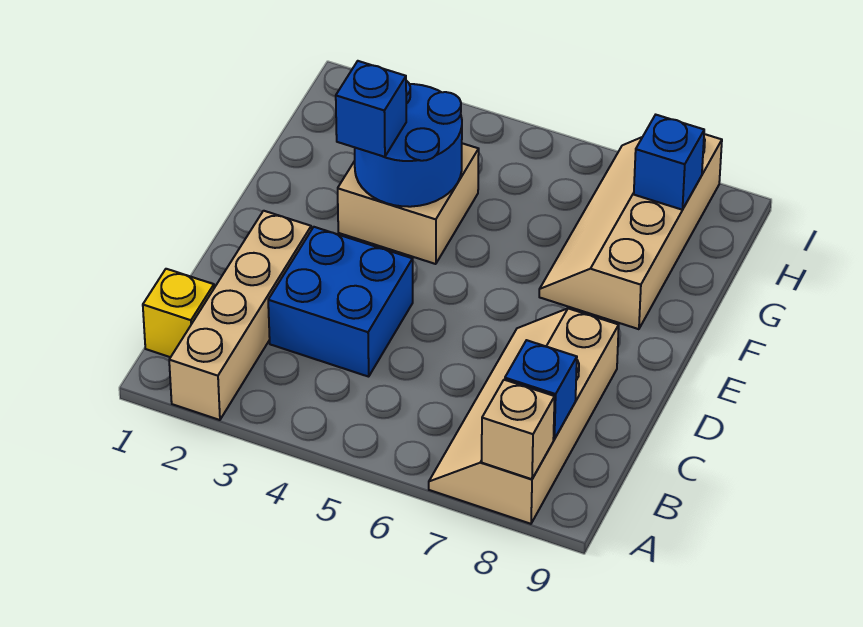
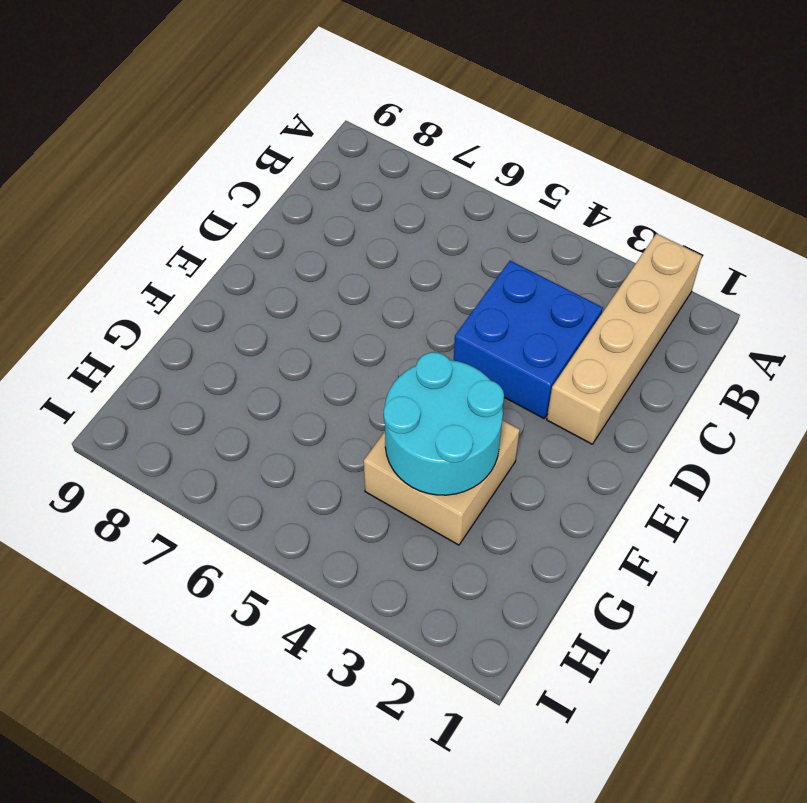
cyan 2x2 round brick [384,352,504,495] -> blue 2x2 round brick [355,81,462,207]
none -> tan 2x4 slope [429,308,619,524]
none -> yellow 1x1 brick [143,269,214,357]

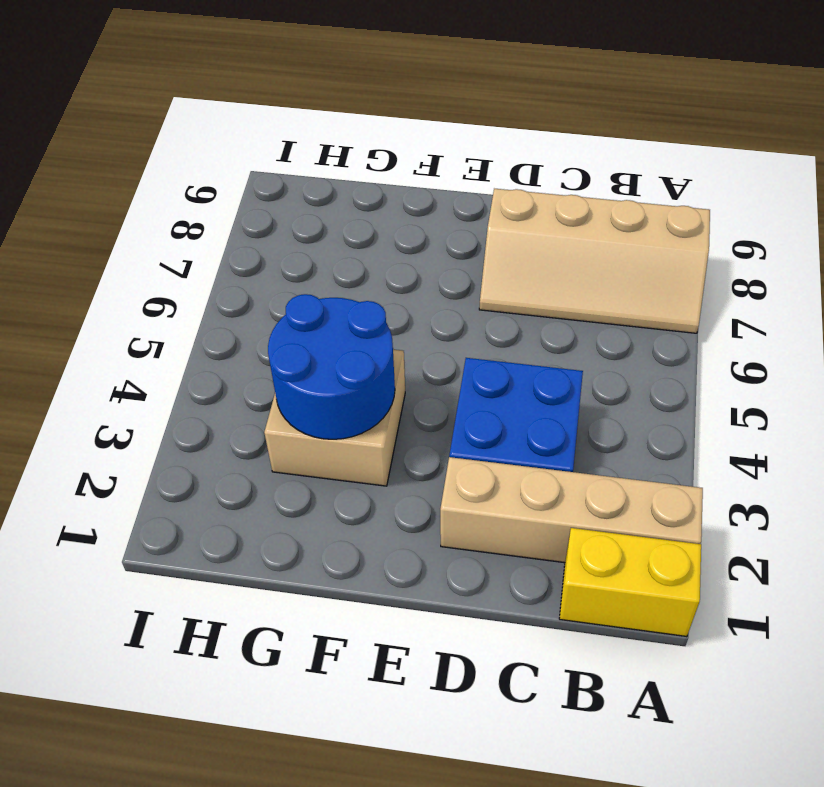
yellow 1x2 brick [559,528,701,637] -> yellow 1x1 brick [143,269,214,357]
none -> tan 2x4 slope [539,134,722,329]
none -> tan 1x1 brick [482,380,555,479]

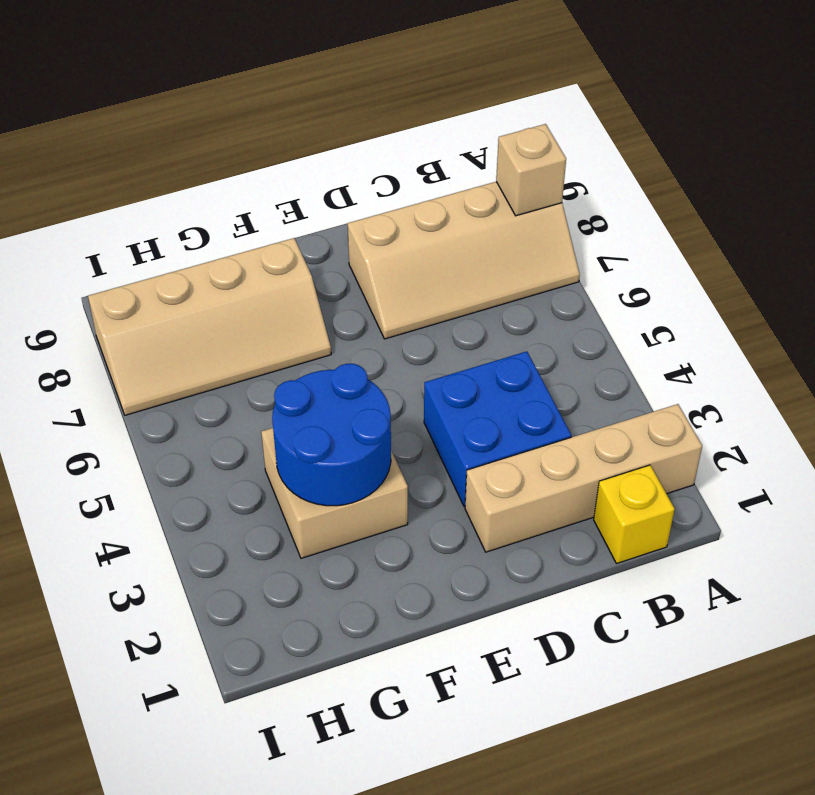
none -> blue 1x1 brick [505,340,577,439]
none -> blue 1x1 brick [634,115,704,210]

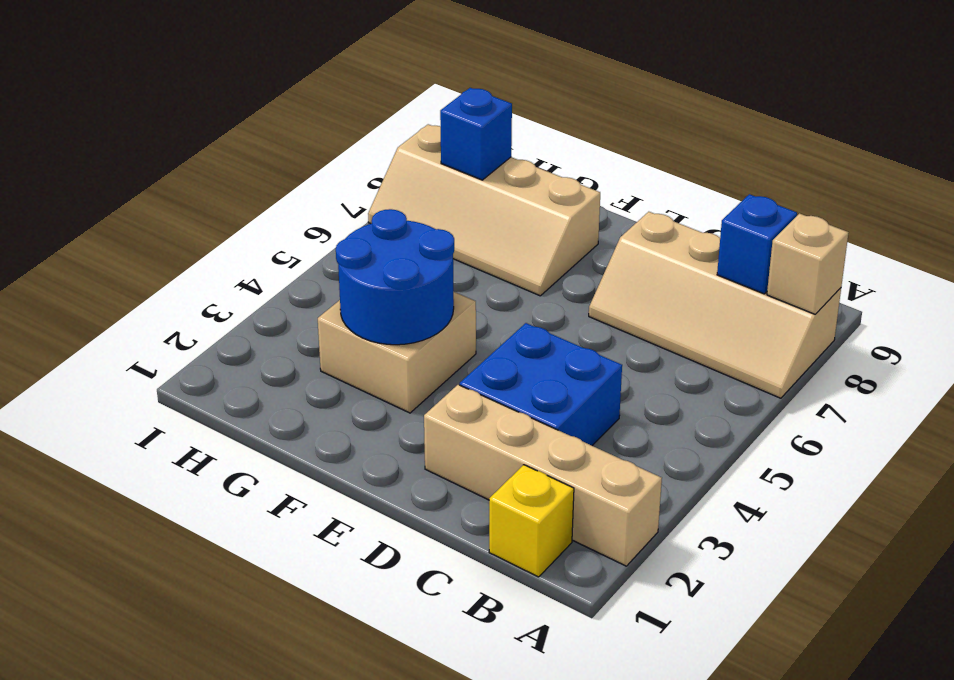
none -> blue 1x1 brick [336,61,406,157]

